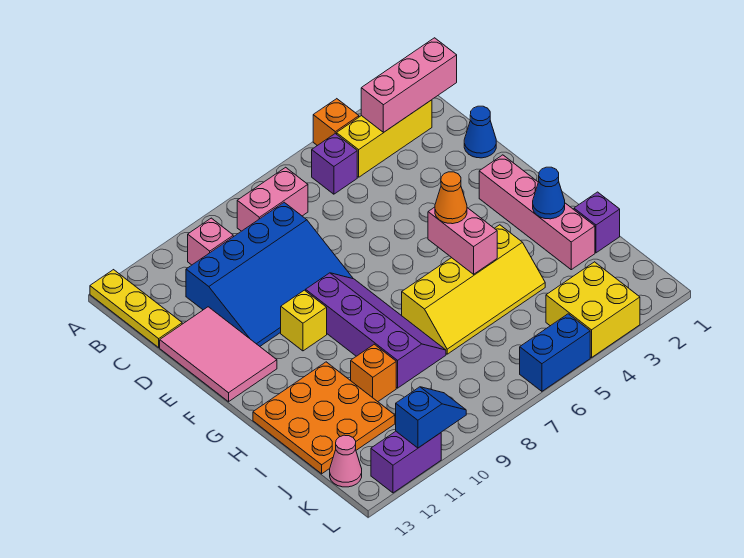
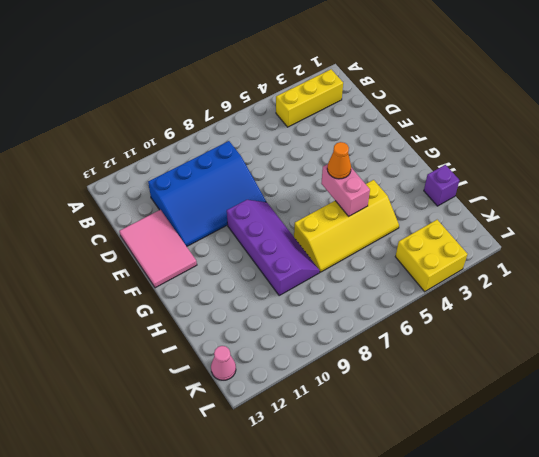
none -> orange 1x1 brick [313,99,359,146]
none -> yellow 1x3 plate [90,270,182,347]
none -> purple 1x1 brick [312,134,357,194]

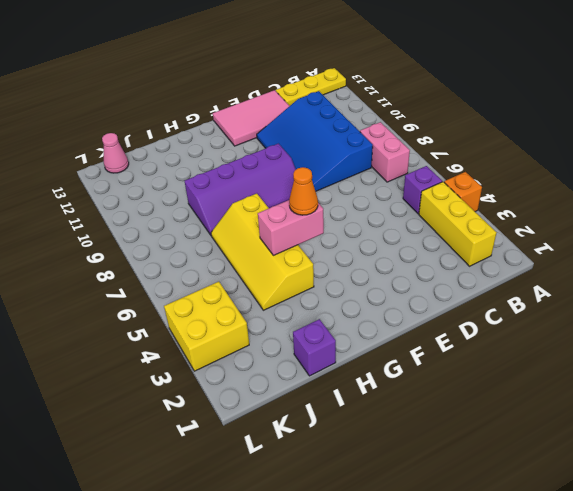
none -> pink 1x1 brick [188,218,233,265]
none -> blue 1x1 cone [464,106,496,158]
none -> pink 1x4 brick [479,155,595,270]

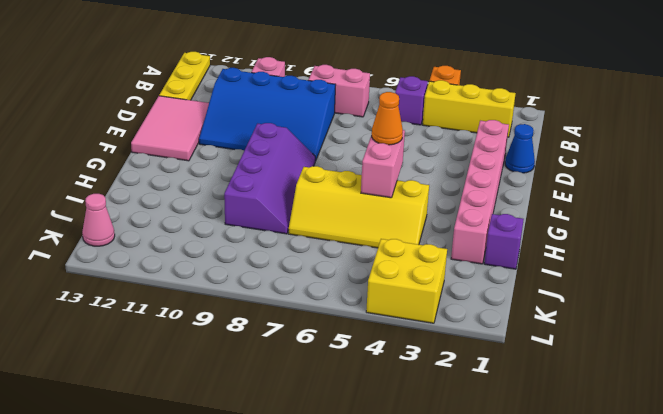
pink 1x6 brick [451,120,509,264] -> pink 1x4 brick [479,155,595,270]
none -> yellow 1x1 brick [281,290,327,351]
none -> orange 3x3 plate [253,362,395,474]
none -> orange 1x1 brick [351,344,396,402]

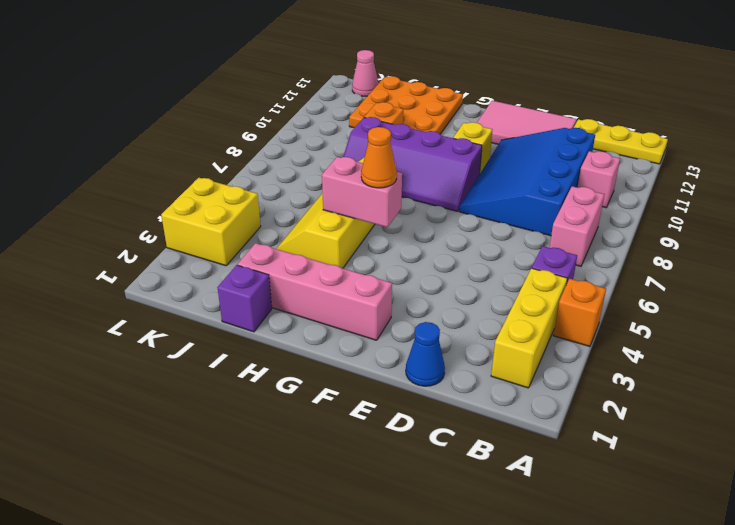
none -> blue 1x2 brick [520,314,590,391]
none -> purple 1x2 brick [371,431,441,493]
none -> pink 1x3 brick [361,38,457,132]

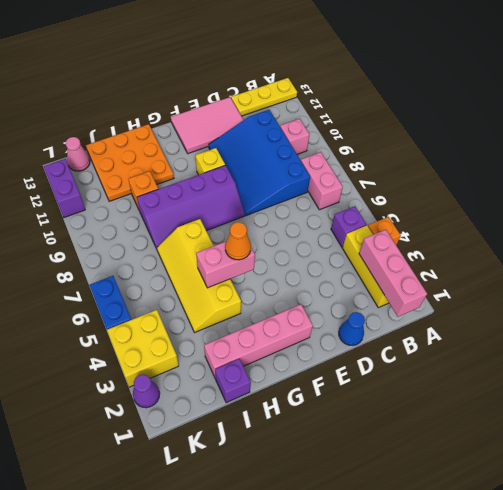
purple 1x1 cone [133,374,160,408] -> none
none -> blue 1x1 cone [533,167,565,219]
none -> blue 1x2 slope [396,387,466,448]

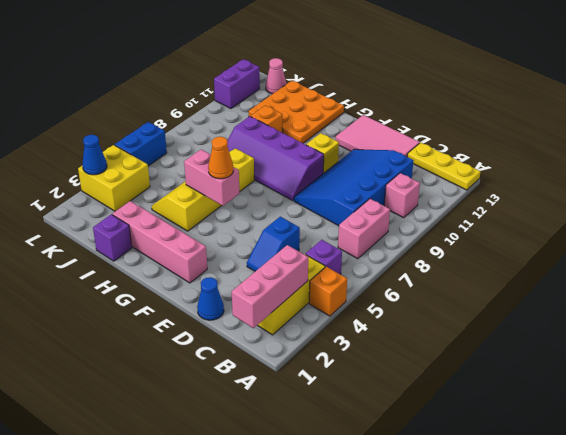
blue 1x2 slope [247,217,300,271] -> blue 1x2 slope moved to [396,387,466,448]
blue 1x1 cone [82,135,107,175] -> blue 1x1 cone moved to [533,167,565,219]

